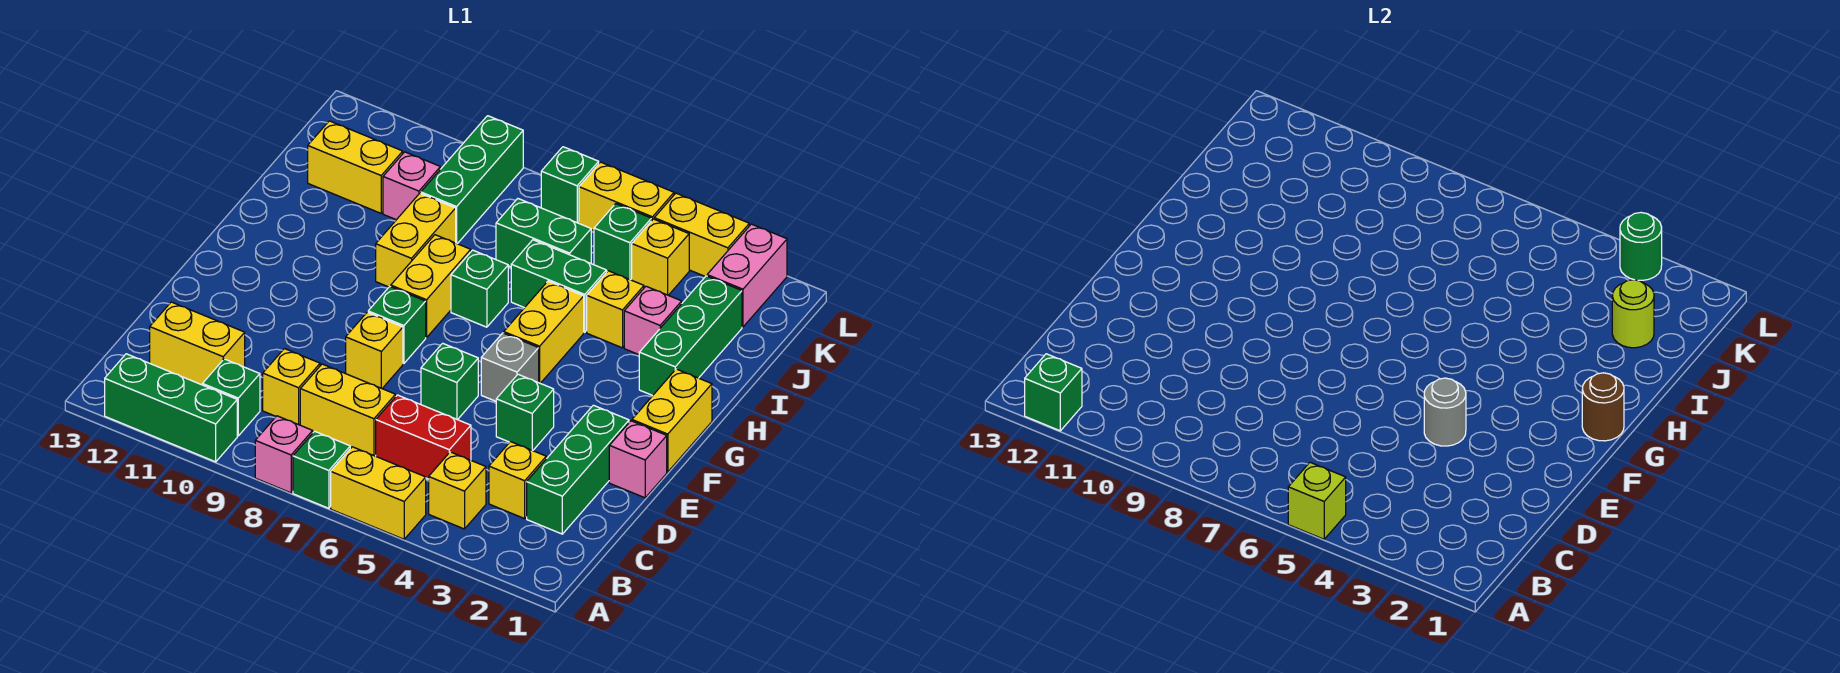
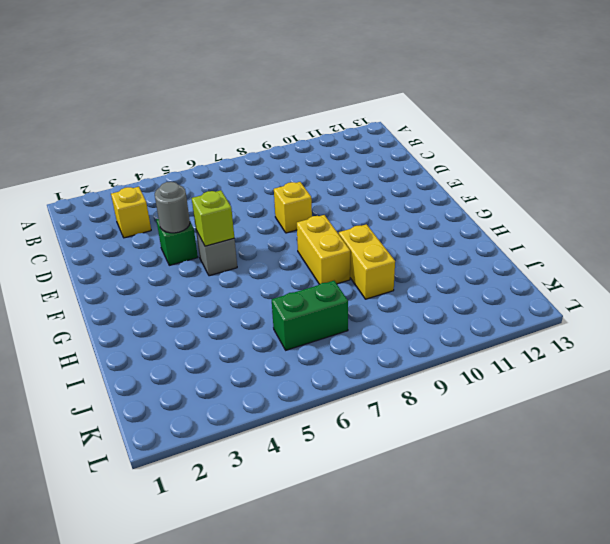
lime 1x1 brick [192,190,234,246] -> lime 1x1 brick moved to [1288,462,1346,539]
none -> yellow 1x2 brick [331,447,426,539]
none -> green 1x1 brick [293,431,350,508]
none -> pink 1x1 brick [255,416,313,493]
none -> green 1x3 brick [105,354,237,462]

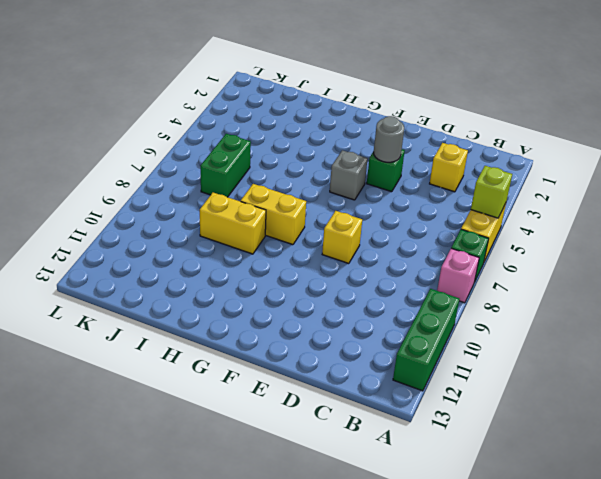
none -> yellow 1x1 brick [429,452,486,529]
none -> green 1x1 brick [203,359,260,436]
none -> green 1x3 brick [527,405,629,534]
none -> red 1x2 brick [376,395,471,479]

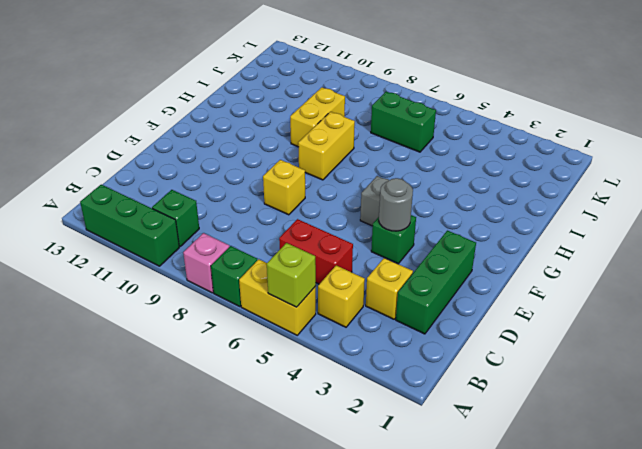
none -> yellow 1x2 brick [300,364,396,456]
none -> yellow 1x1 brick [263,349,320,425]
none -> yellow 1x2 brick [150,302,245,385]
none -> pink 1x1 brick [609,421,667,498]

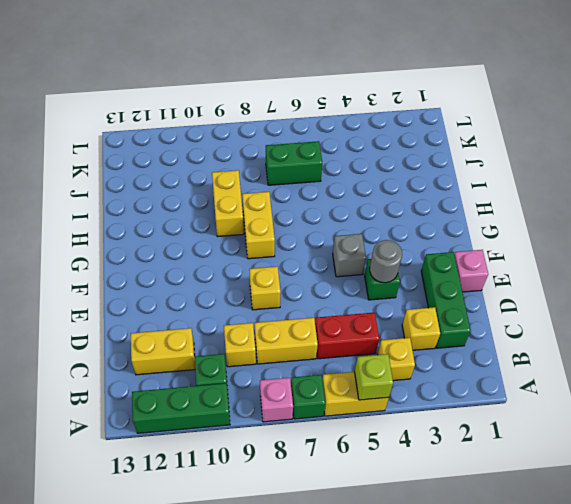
none -> green 1x1 brick [421,343,478,420]
none -> yellow 1x2 brick [632,369,712,472]
none -> green 1x1 brick [368,287,426,363]
none -> yellow 1x2 brick [504,281,584,383]

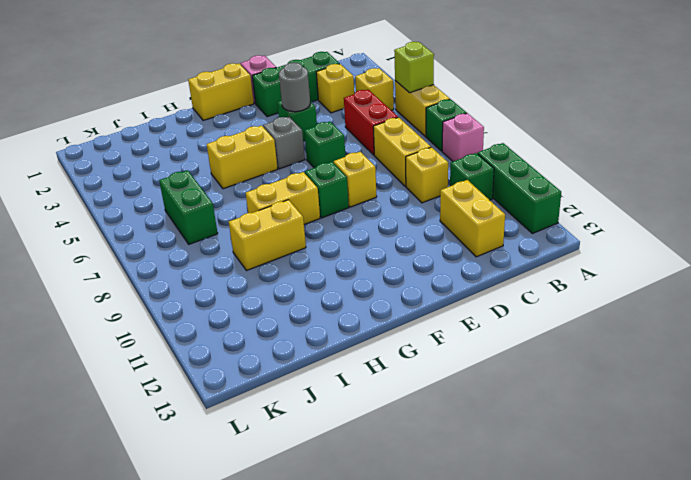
none -> green 1x3 brick [639,276,742,396]
none -> green 1x1 brick [451,250,508,327]
none -> pink 1x1 brick [624,286,682,355]
none -> yellow 1x1 brick [587,271,644,348]

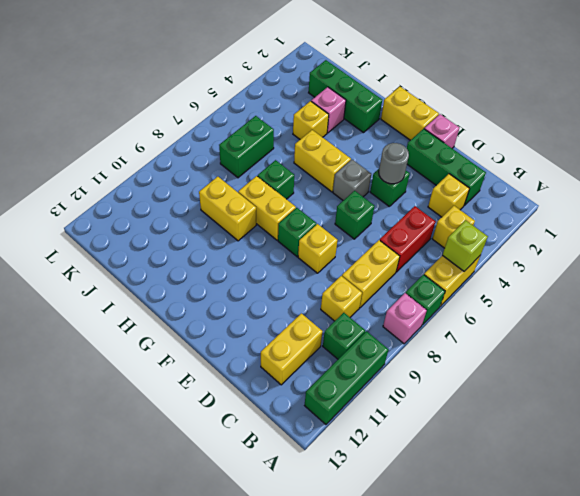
none -> green 1x2 brick [511,240,606,332]
none -> green 1x3 brick [421,116,523,244]
none -> pink 1x1 brick [383,152,440,220]
none -> yellow 1x2 brick [308,121,403,213]

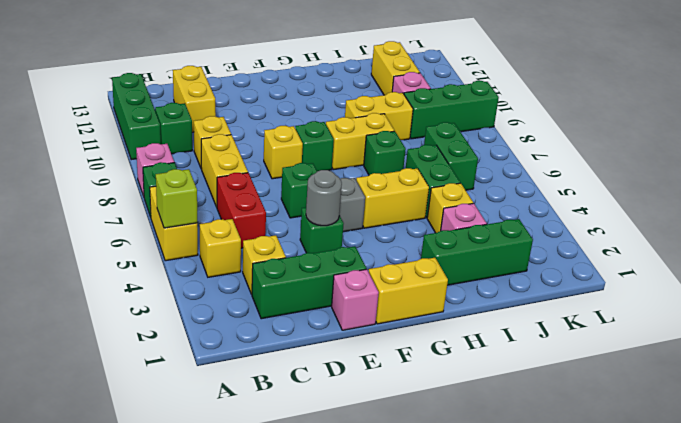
none -> pink 1x2 brick [707,224,787,327]
none -> yellow 1x1 brick [632,219,689,295]
none -> green 1x1 brick [594,204,651,280]
none -> yellow 1x2 brick [654,193,749,276]

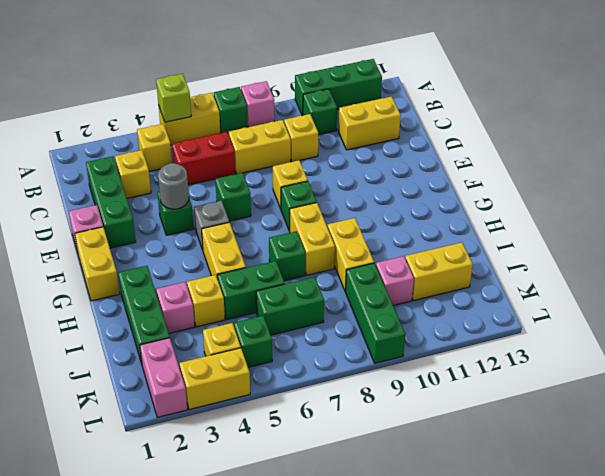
none -> yellow 1x2 brick [579,162,674,231]
none -> green 1x1 brick [541,147,599,223]
none -> green 1x1 brick [1025,354,1082,431]
none -> brown 1x1 round brick [1582,373,1624,441]

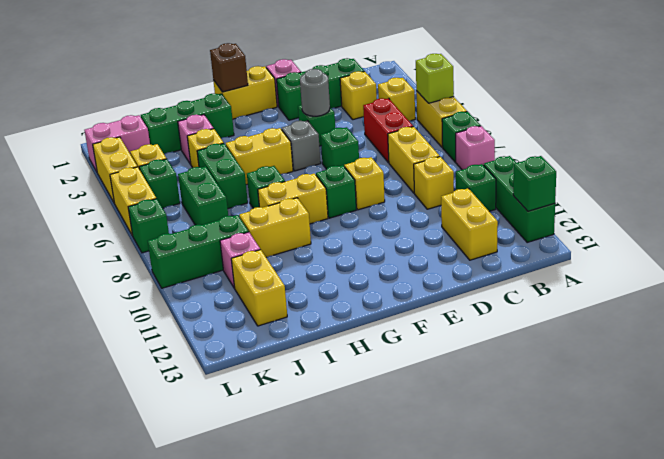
brown 1x1 brick [210,43,248,92] -> brown 1x1 round brick [1582,373,1624,441]
none -> lime 1x1 round brick [1612,280,1654,348]
none -> green 1x1 round brick [1620,213,1662,280]

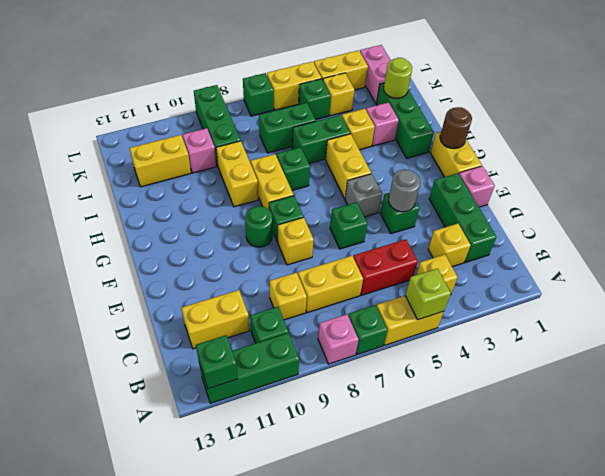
green 1x1 round brick [245,206,273,247] -> green 1x1 round brick moved to [1620,213,1662,280]

